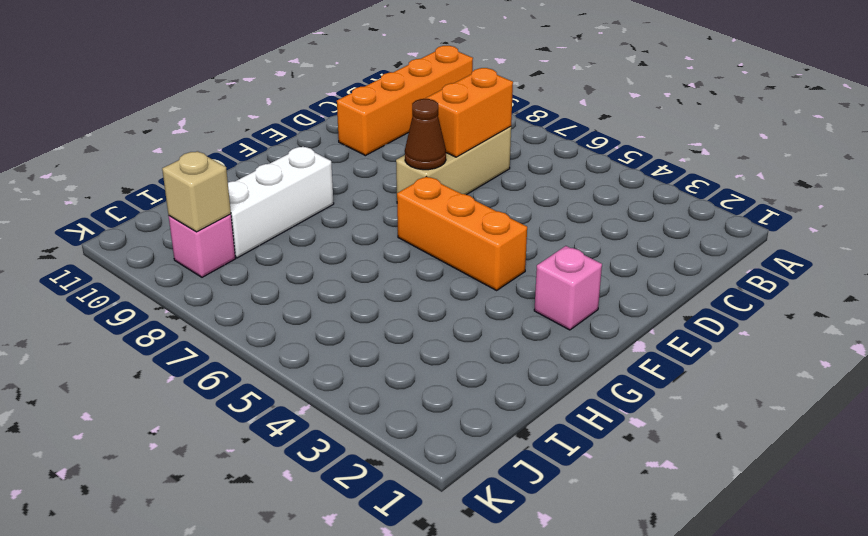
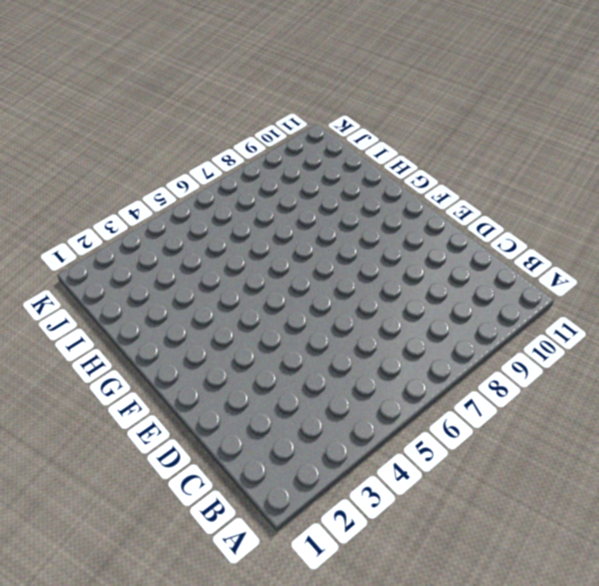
none -> orange 1x4 brick [337,46,473,156]
none -> tan 1x3 brick [396,127,511,195]

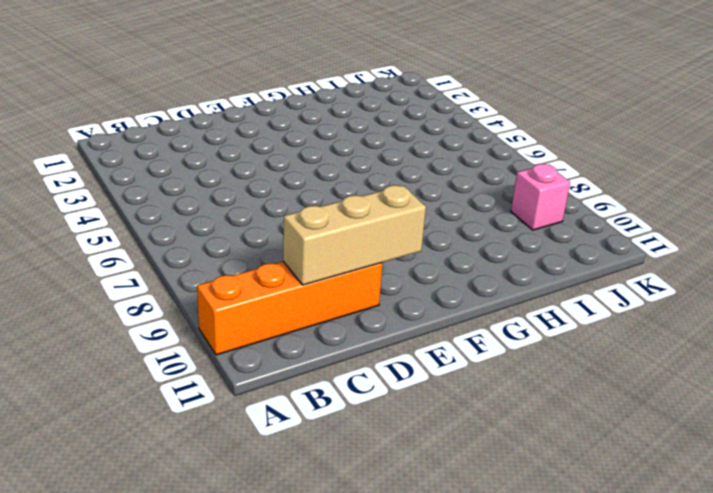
tan 1x3 brick [283,185,426,285] -> tan 1x3 brick moved to [396,127,511,195]
none -> pink 1x1 brick [534,246,602,330]
none -> orange 1x3 brick [397,176,527,290]

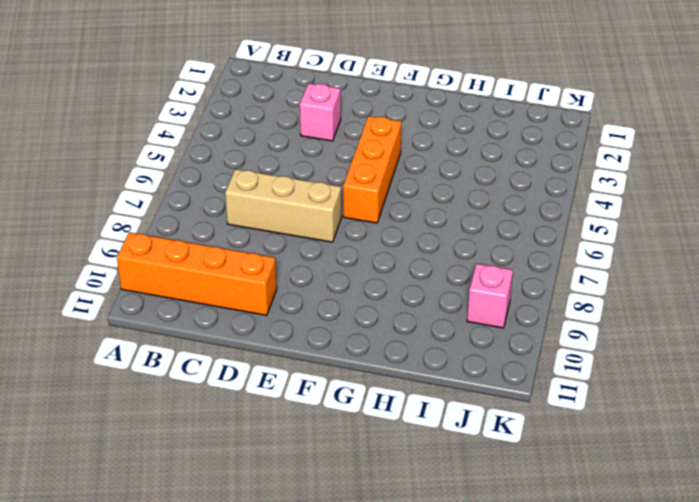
pink 1x1 brick [300,83,341,141] -> pink 1x1 brick moved to [534,246,602,330]
none -> white 1x3 brick [228,147,334,258]
none -> orange 1x2 brick [426,68,513,157]

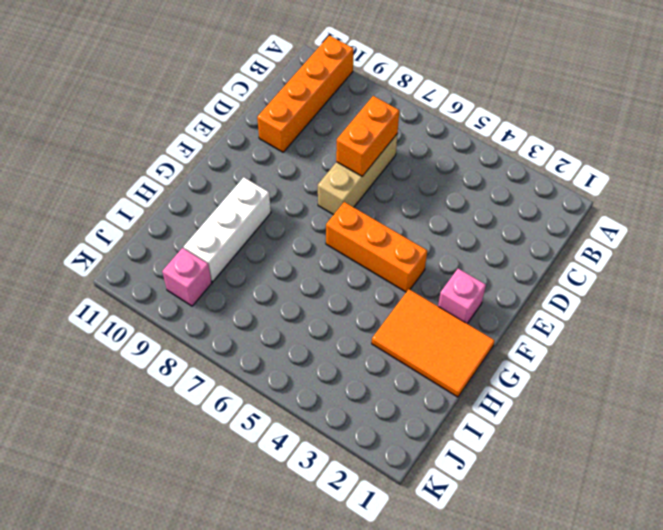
orange 2x3 tile [372,289,495,397] -> none
none -> brown 1x1 cone [405,99,446,170]
none -> tan 1x1 brick [162,151,231,232]

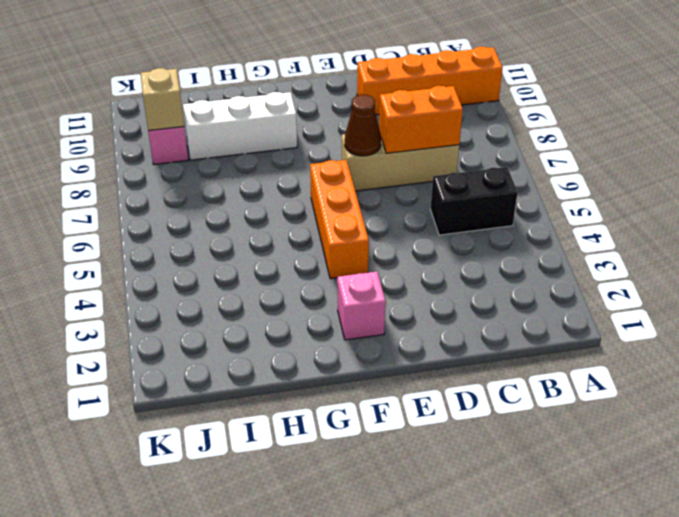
black 1x2 brick [431,167,518,235] -> none

